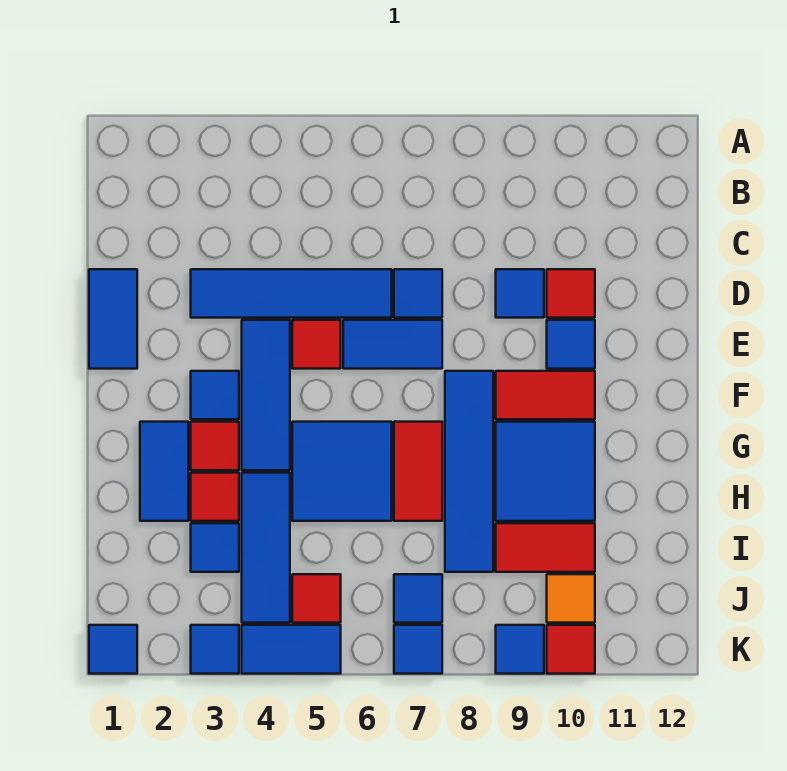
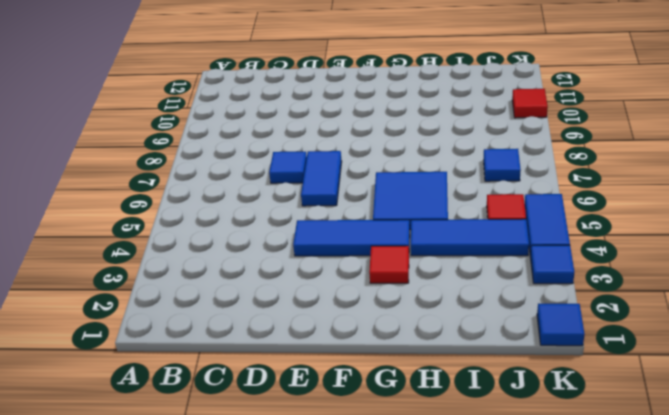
none -> blue 1x2 tile [89,269,137,369]
none -> blue 1x4 tile [191,269,392,318]
none -> blue 1x1 tile [496,269,544,318]
none -> red 1x1 tile [547,269,595,318]

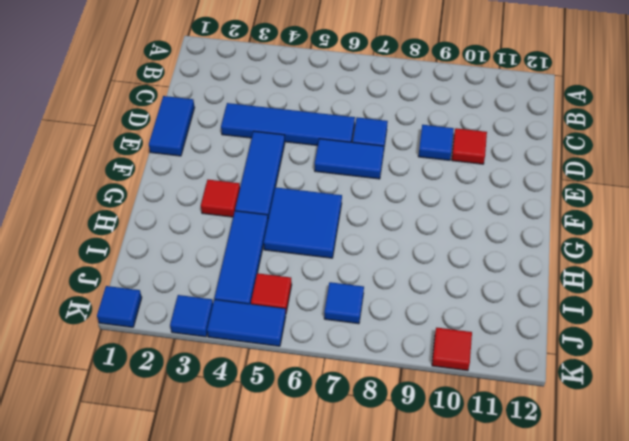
none -> red 1x1 tile [292,320,341,369]
none -> blue 1x1 tile [547,320,595,369]
none -> blue 1x1 tile [191,371,239,419]
none -> blue 1x4 tile [445,371,493,572]

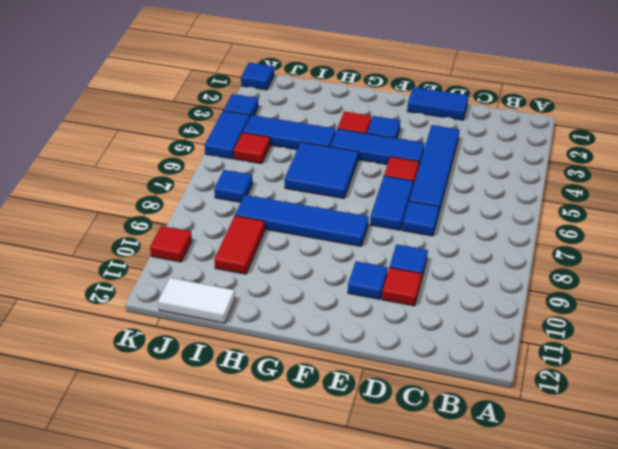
white 1x2 tile [158,278,235,323] -> none
none -> red 1x2 tile [496,371,595,419]
none -> blue 1x2 tile [140,422,188,521]
none -> red 1x2 tile [394,422,442,521]
none -> blue 2x2 tile [496,422,595,521]

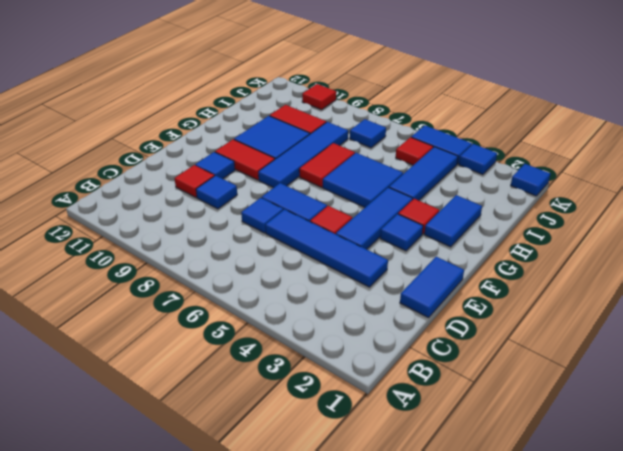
none -> red 1x1 tile [191,473,239,521]
none -> blue 1x1 tile [191,523,239,572]
none -> orange 1x1 tile [547,574,595,623]
none -> blue 1x1 tile [394,625,442,674]

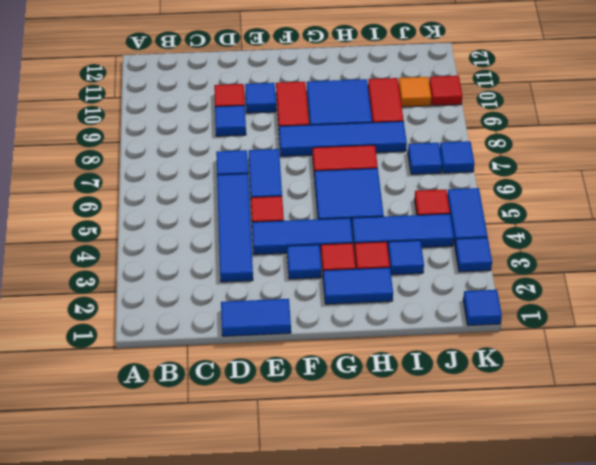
none -> blue 1x1 tile [496,625,544,674]

